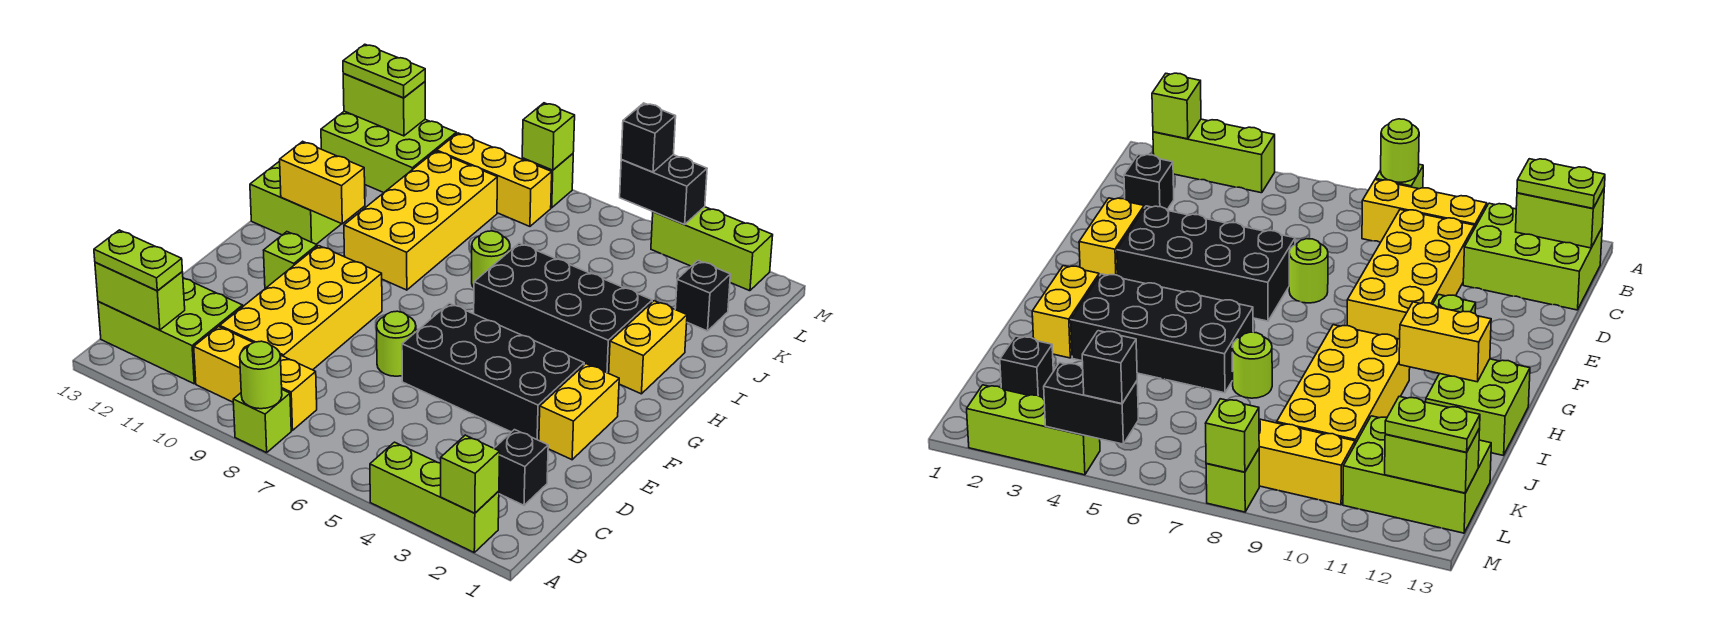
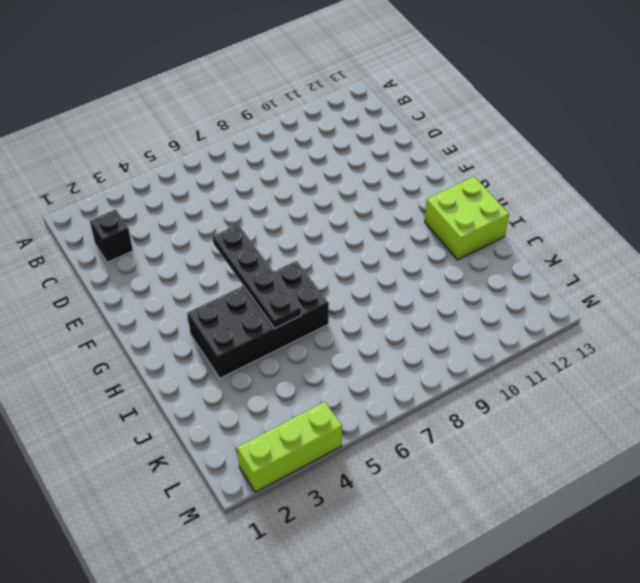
black 1x4 plate [213,225,301,328] -> none
none -> lime 1x3 brick [370,442,499,552]
none -> lime 1x1 brick [233,390,291,453]
none -> yellow 1x3 brick [194,327,317,430]
none -> lime 2x3 brick [98,278,243,384]

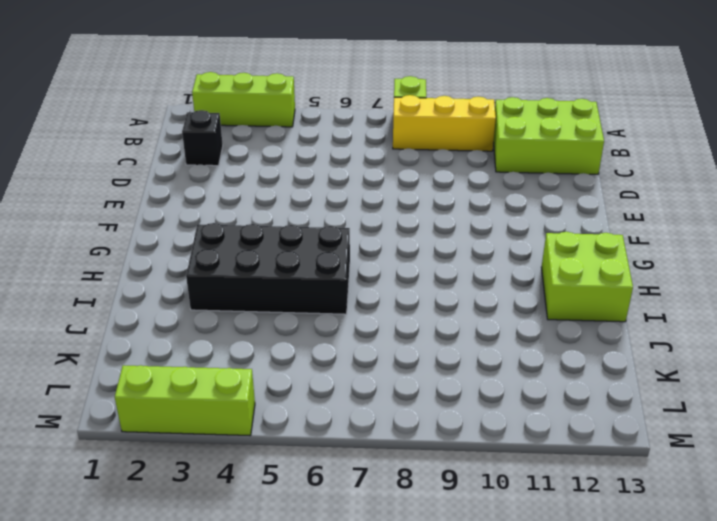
none -> yellow 2x4 brick [220,246,382,370]
none -> yellow 1x2 brick [539,364,619,460]
none -> black 2x4 brick [402,303,584,440]
none -> lime 1x1 round brick [377,311,416,376]

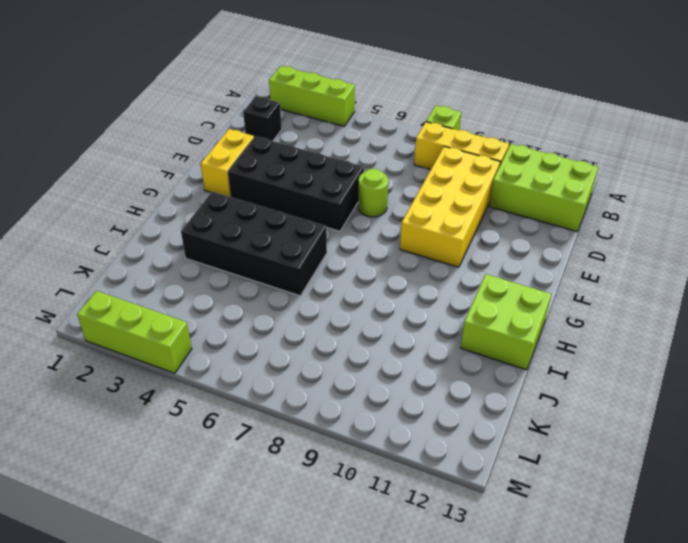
none -> lime 1x1 brick [264,232,317,288]
none -> yellow 1x2 brick [609,301,687,394]
none -> yellow 2x4 brick [344,151,497,290]
none -> lime 1x1 round brick [472,231,510,287]

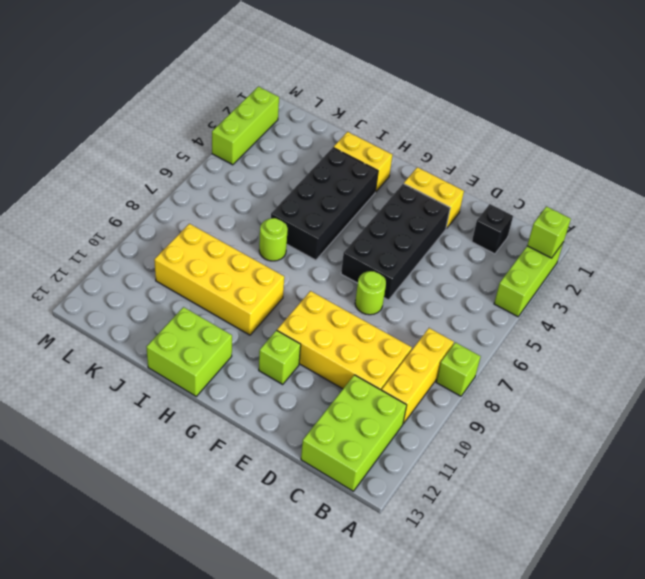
none -> black 1x1 brick [675,261,730,331]
none -> lime 2x3 brick [321,111,456,193]
none -> yellow 1x3 brick [437,133,552,226]
none -> lime 1x1 brick [522,154,573,208]

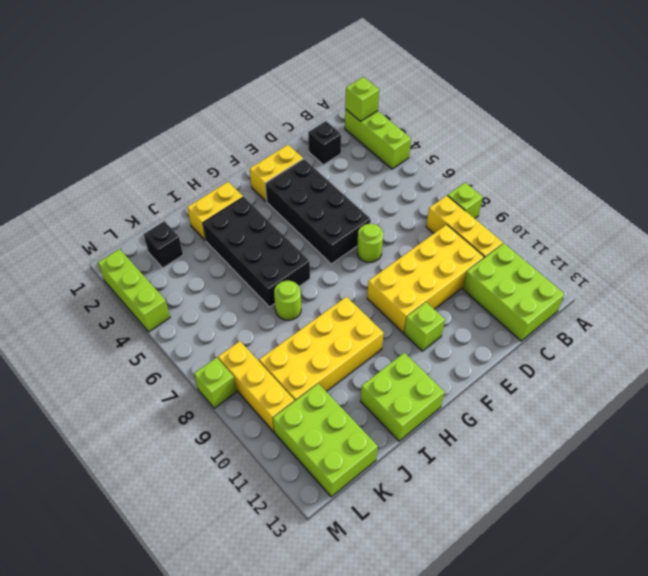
none -> lime 1x1 round brick [240,341,282,409]
none -> lime 1x2 brick [95,262,185,330]
none -> yellow 1x2 brick [280,141,365,224]
none -> lime 1x2 brick [343,74,425,136]

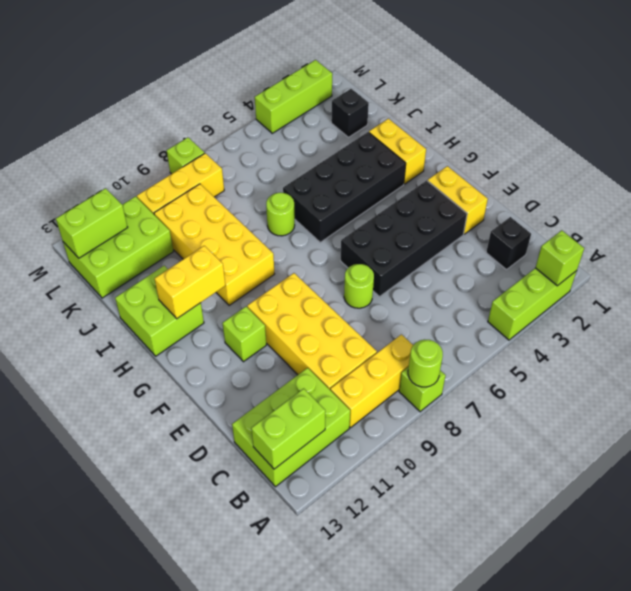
none -> black 1x2 brick [620,155,707,225]
none -> lime 1x1 brick [522,103,575,170]
none -> lime 1x2 plate [94,230,182,291]
none -> lime 1x2 plate [343,44,425,98]

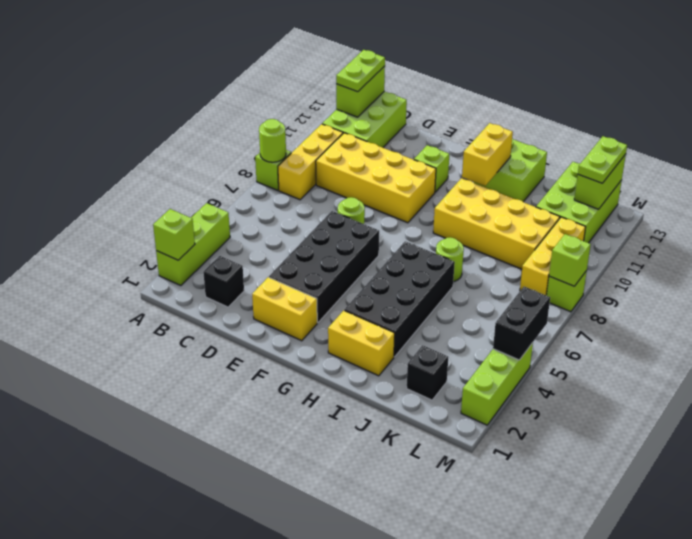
none -> black 1x1 brick [621,103,676,172]

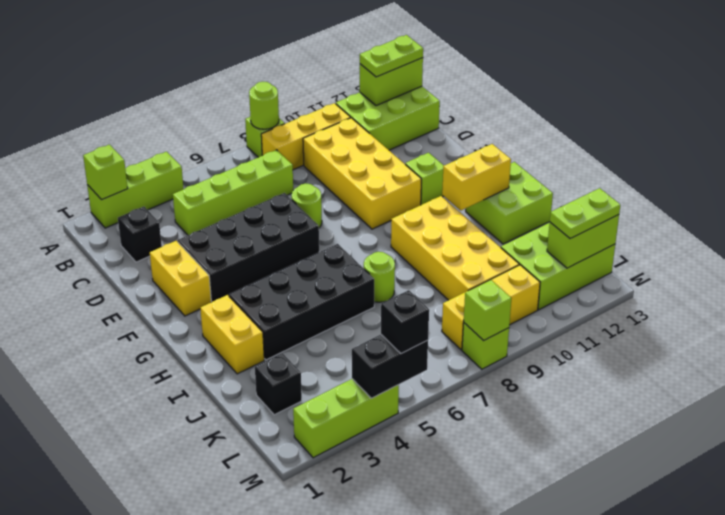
lime 1x4 brick [173,150,293,235] -> none

